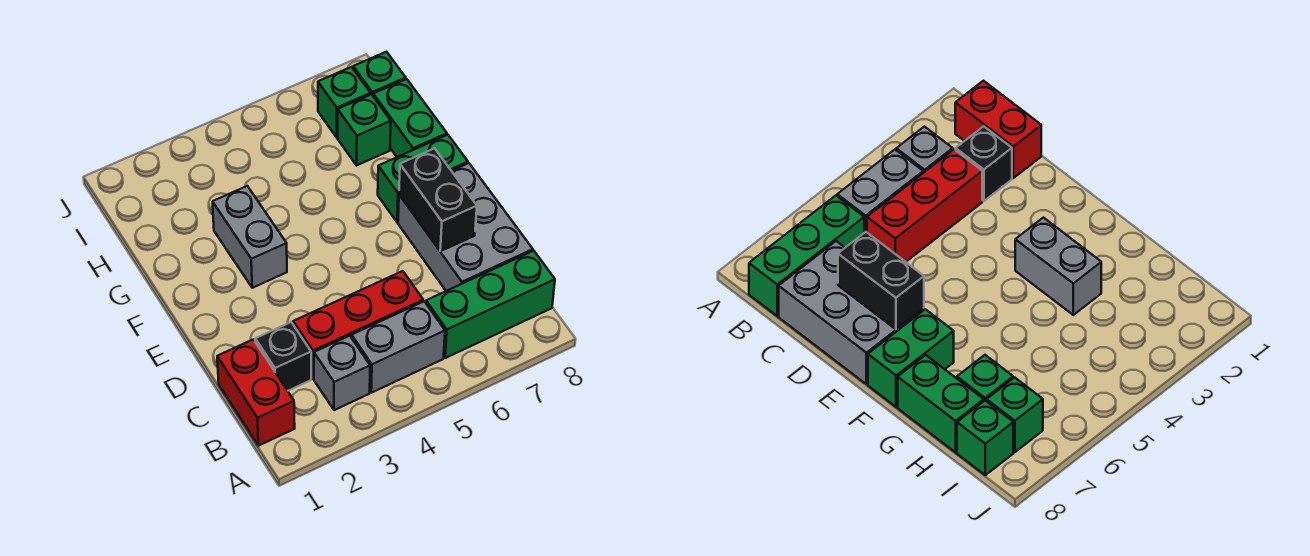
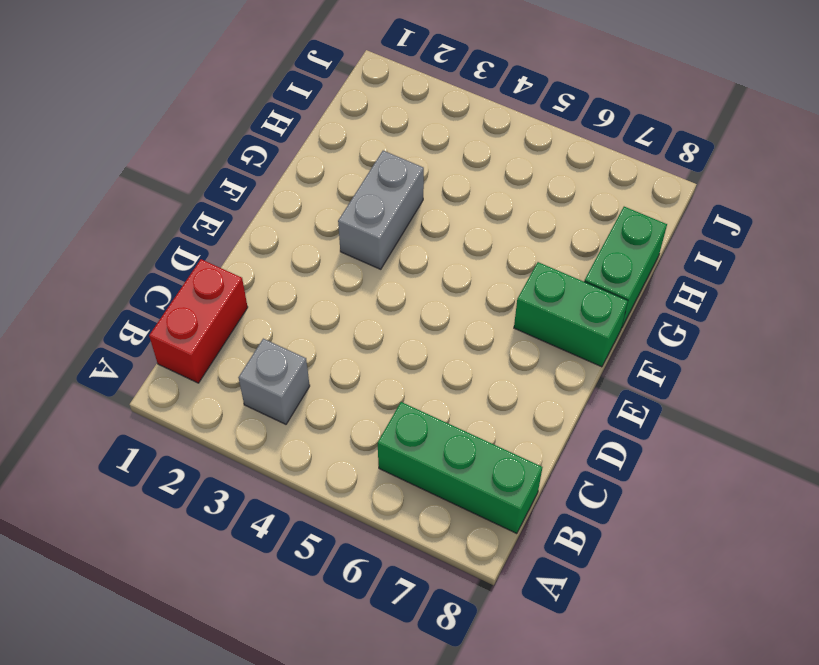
none -> grey 1x2 brick [352,301,445,393]
none -> black 1x1 brick [255,322,311,391]
none -> red 1x3 brick [293,271,423,379]

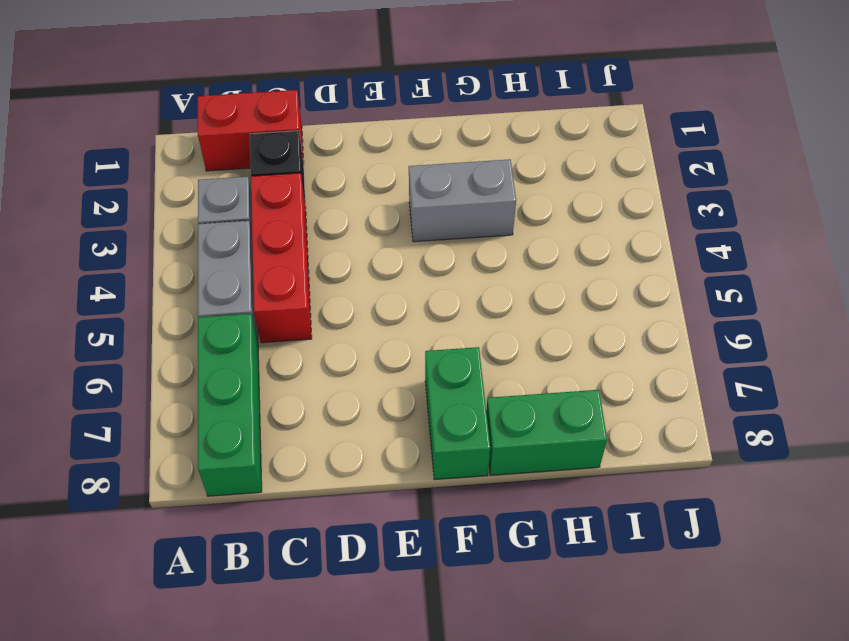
none -> grey 2x3 brick [398,163,533,291]
none -> green 1x1 brick [338,94,391,165]
none -> green 1x1 brick [318,67,371,137]

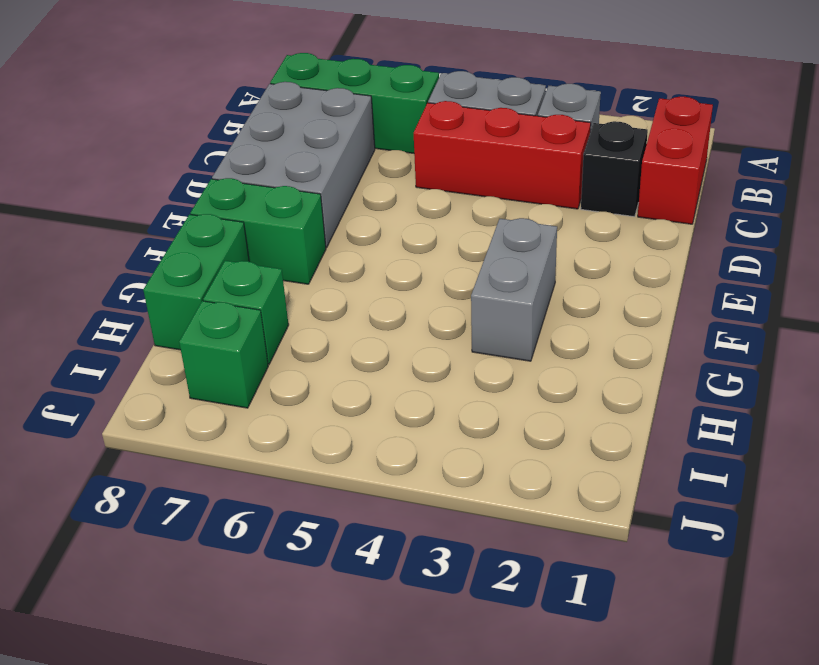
none -> green 1x1 brick [353,52,406,96]
none -> black 1x2 brick [399,148,477,251]

